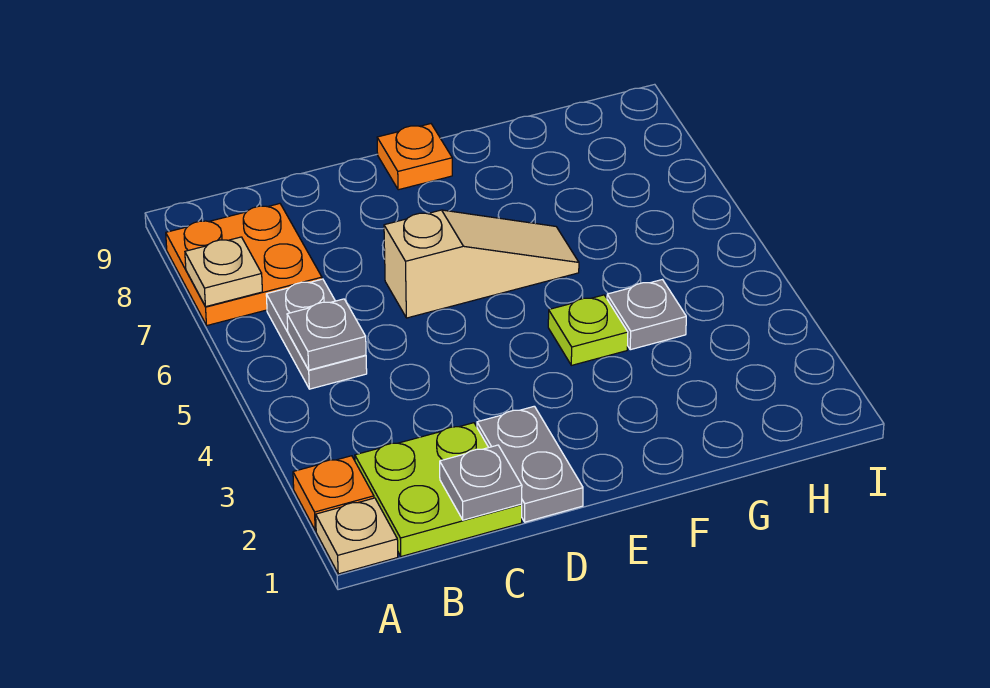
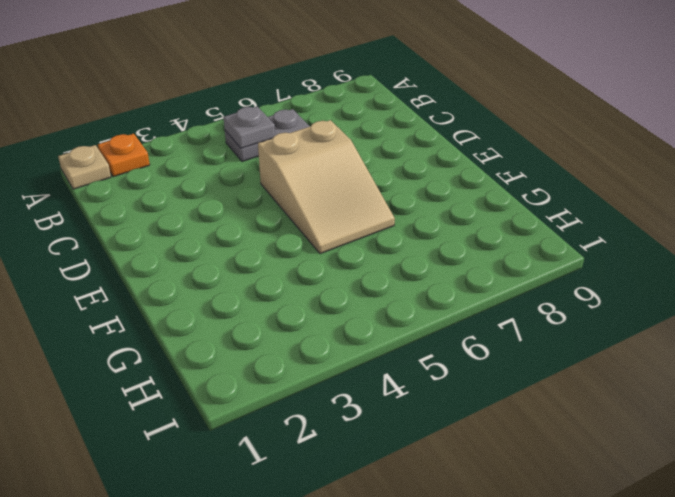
tan 2x3 slope [258,120,395,254] -> tan 1x3 slope [384,210,579,318]
none -> orange 2x2 plate [166,204,322,325]
none -> lime 2x2 plate [355,423,522,556]
none -> grey 1x2 plate [477,406,583,522]

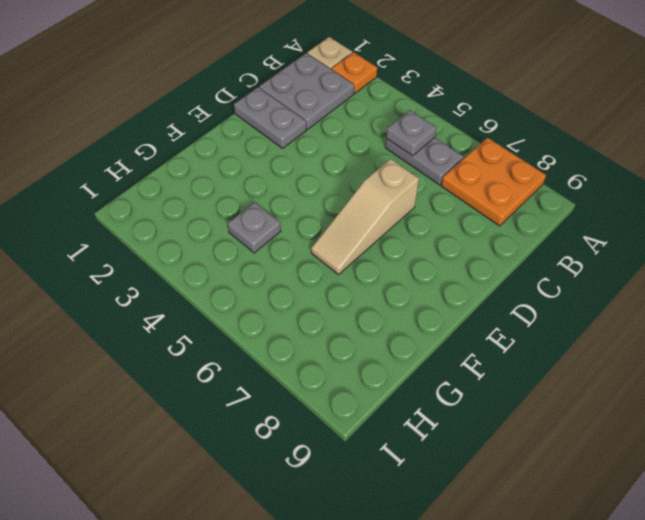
grey 2x2 plate [259,53,354,129] -> lime 2x2 plate [355,423,522,556]
none -> orange 1x1 plate [377,124,452,190]
none -> lime 1x1 plate [548,295,628,365]
none -> tan 1x1 plate [185,237,262,307]

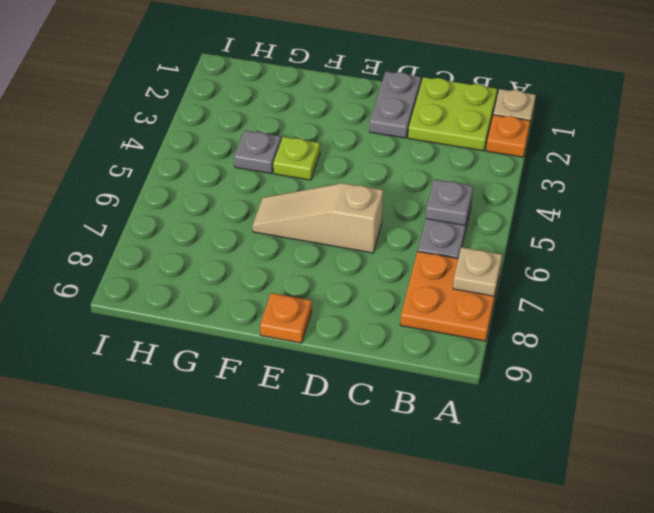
none -> grey 1x1 plate [440,445,522,520]

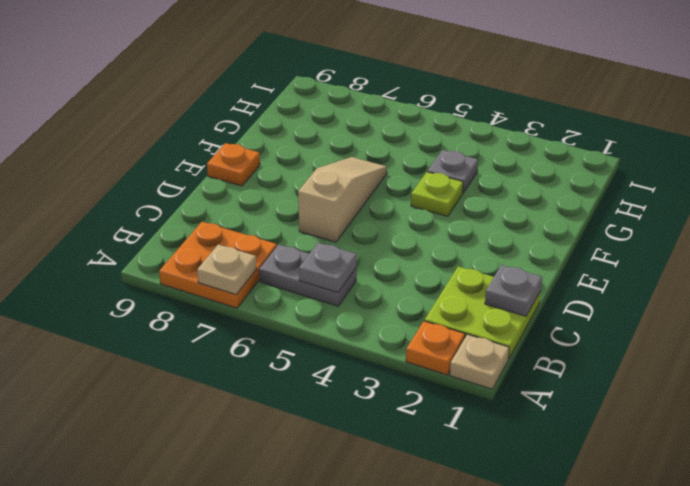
none -> grey 1x2 plate [477,406,583,522]

